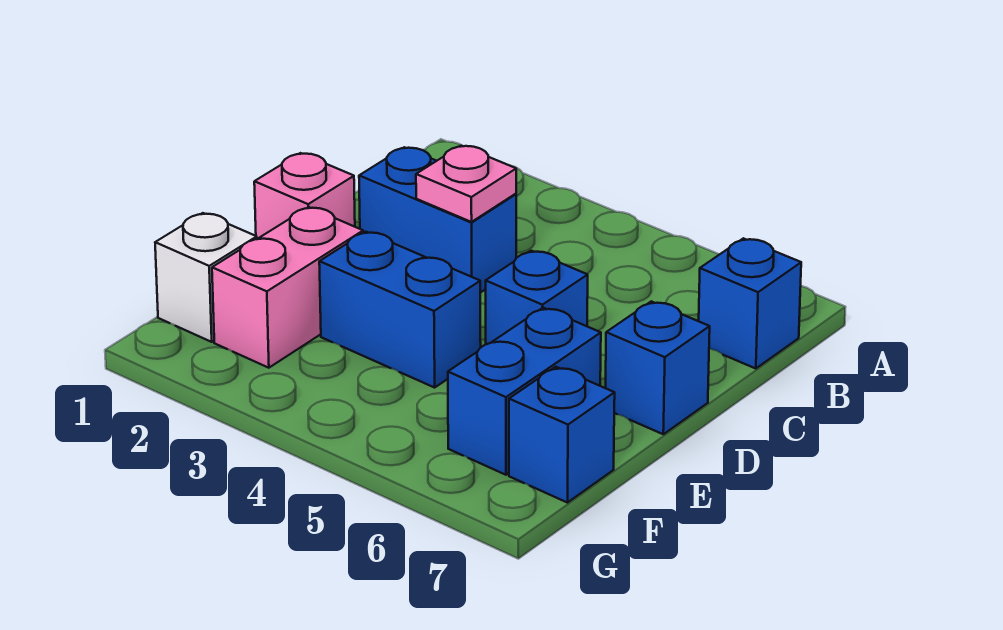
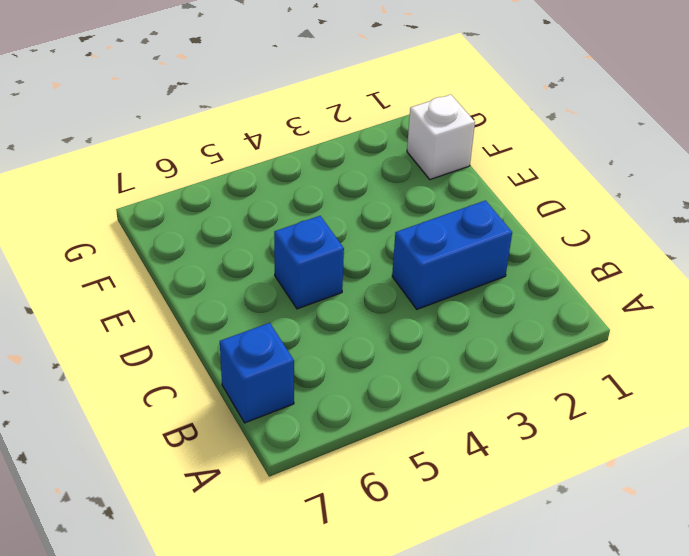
none -> pink 1x1 brick [254,153,355,239]
none -> blue 1x1 brick [606,301,710,434]

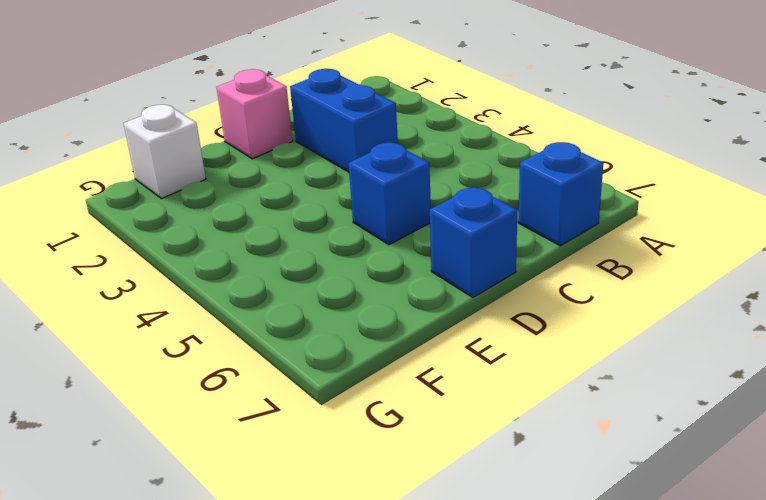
none -> pink 1x2 brick [212,207,363,368]
none -> blue 1x2 brick [319,232,481,388]

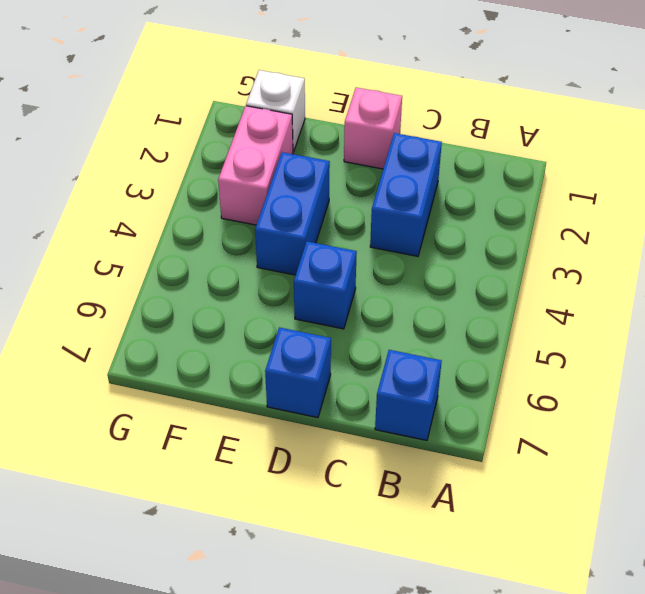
pink 1x2 brick [218,106,293,225] -> pink 1x2 brick turned to [212,207,363,368]
none -> blue 1x2 brick [448,308,601,475]
none -> blue 1x1 brick [509,367,615,503]

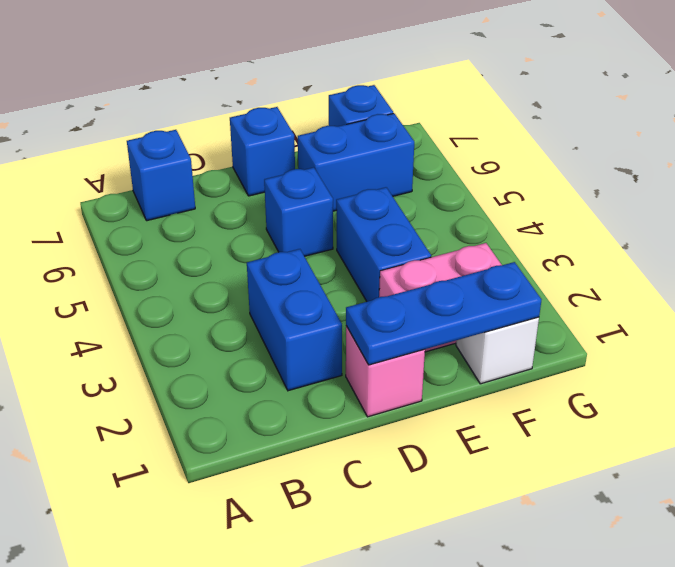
blue 1x3 plate [346,262,541,365] -> none
none -> pink 1x1 plate [416,146,516,222]

